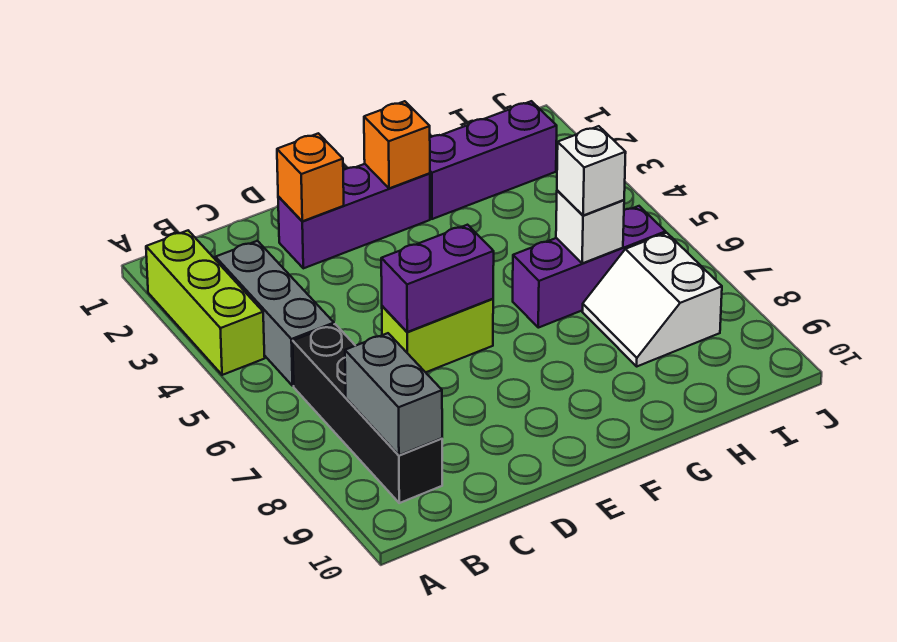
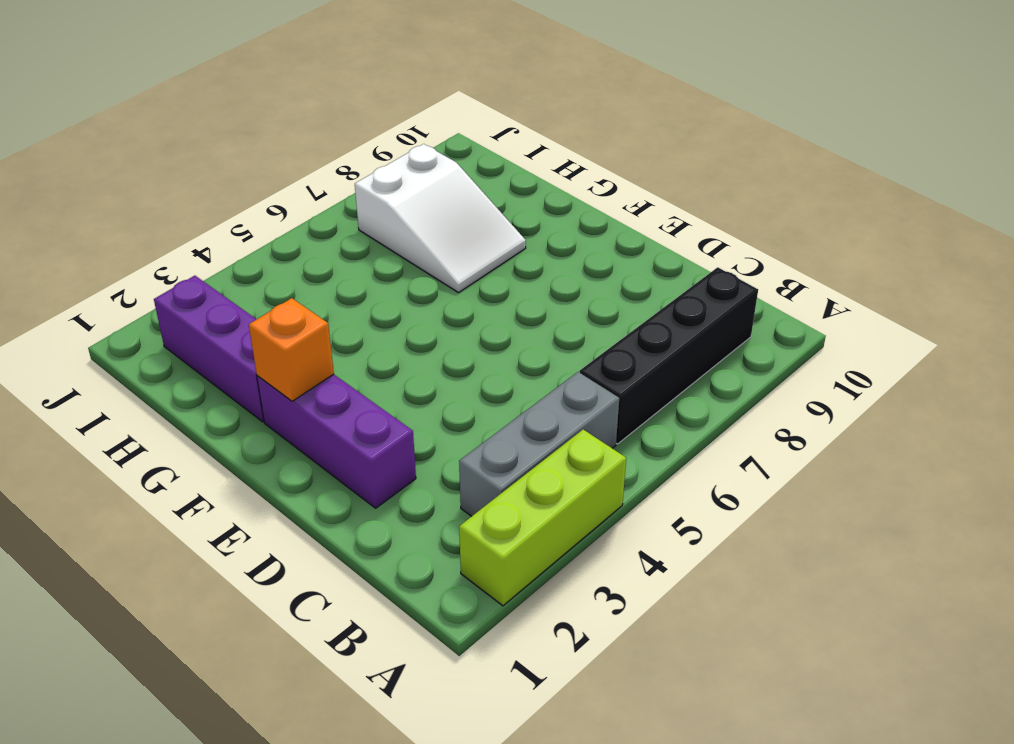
white 2x3 slope [355,144,526,293] -> white 2x2 slope [583,233,722,366]
none -> lime 1x2 brick [382,299,493,372]
none -> purple 1x3 brick [513,206,666,328]
none -> grey 1x2 brick [345,333,442,455]

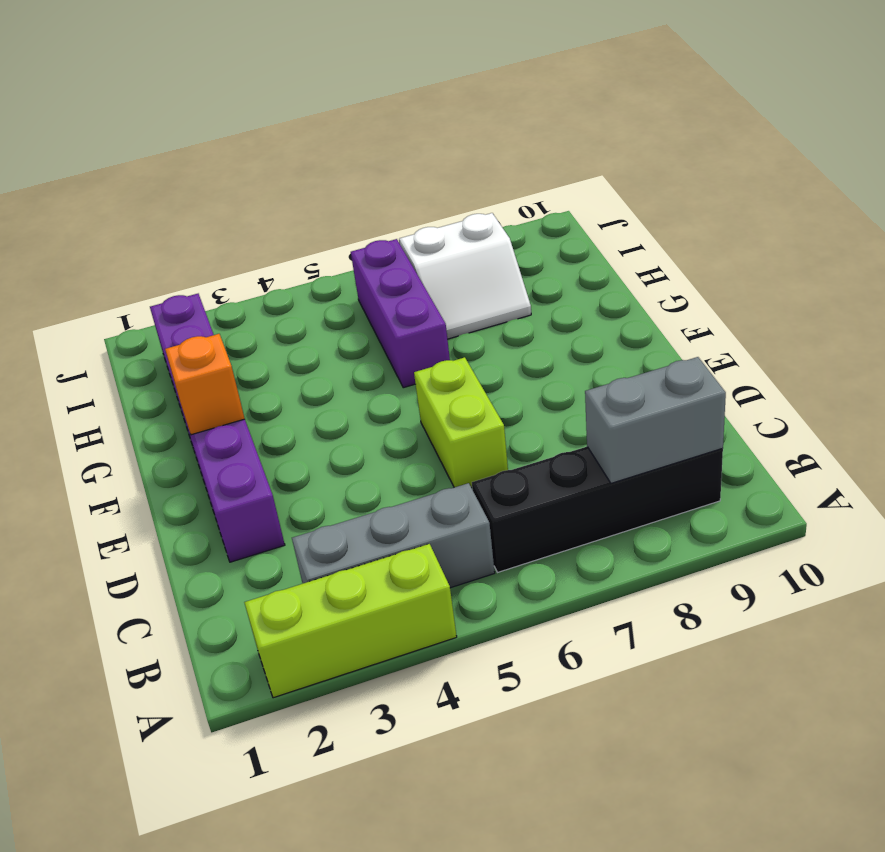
none -> orange 1x1 brick [277,133,344,221]
none -> purple 1x2 brick [381,225,494,332]
none -> white 1x1 brick [556,190,624,263]

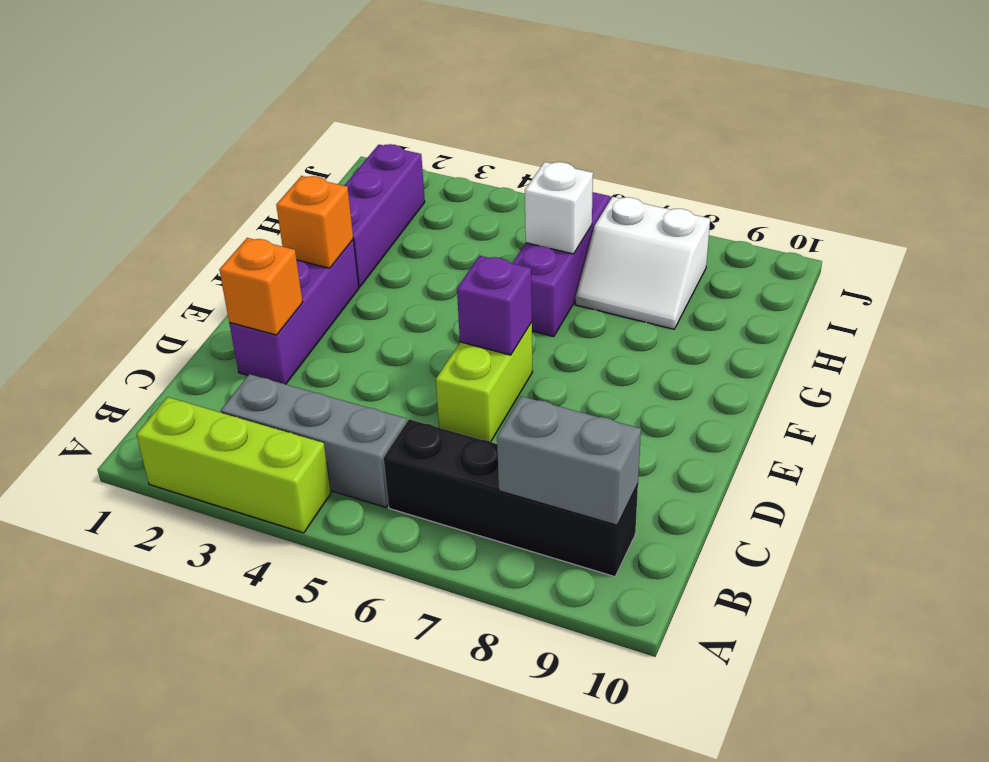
purple 1x1 brick [457,256,532,355] -> purple 1x2 brick [381,225,494,332]
none -> white 1x1 brick [557,126,626,216]

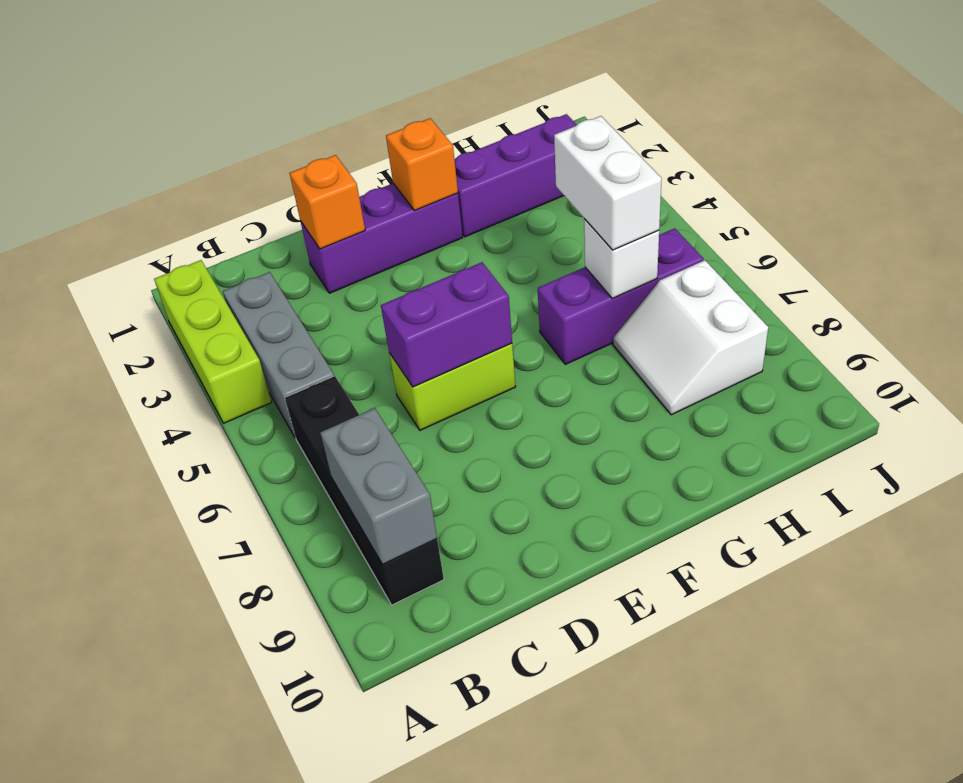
white 1x2 brick [554,116,662,250] -> white 1x1 brick [557,126,626,216]

